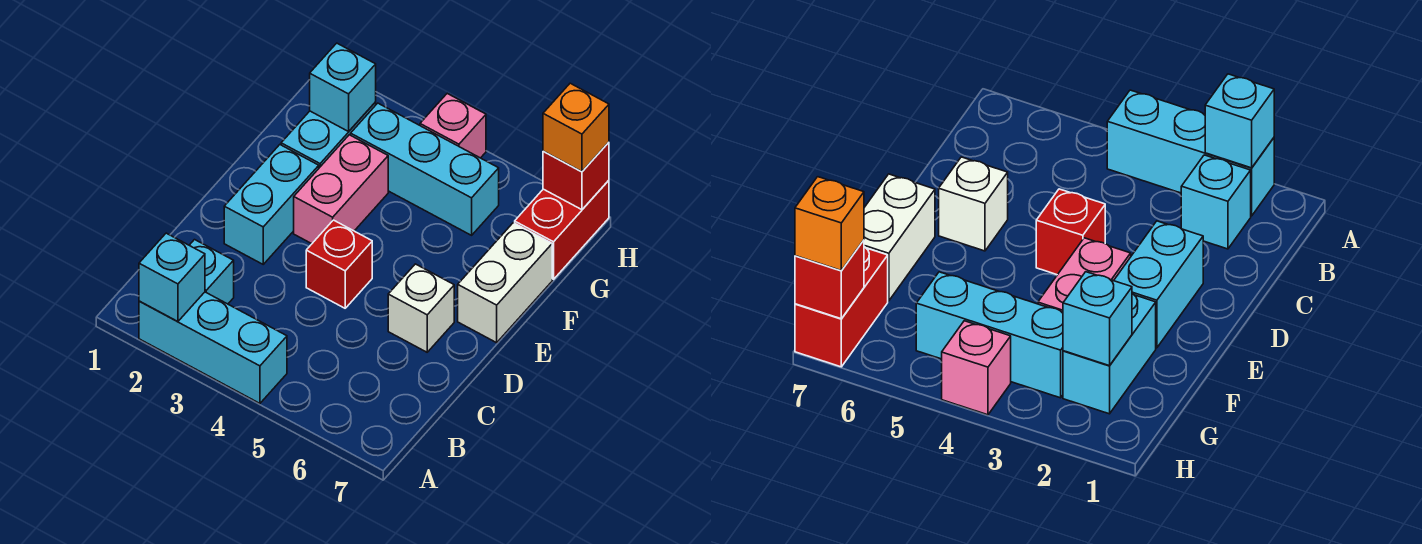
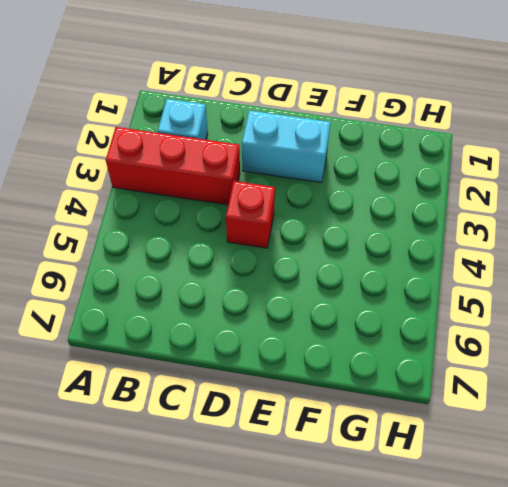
red 1x3 brick [106,127,240,205] -> cyan 1x3 brick [139,292,287,403]
none -> white 1x1 brick [388,264,454,352]
none -> pink 1x2 brick [294,135,388,244]
none -> white 1x2 brick [458,223,552,343]

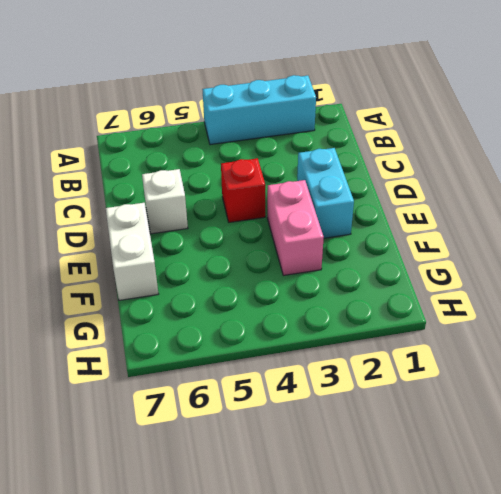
none -> cyan 1x1 brick [189,240,234,304]
none -> cyan 1x2 brick [281,102,376,168]
none -> cyan 1x3 brick [351,103,499,235]

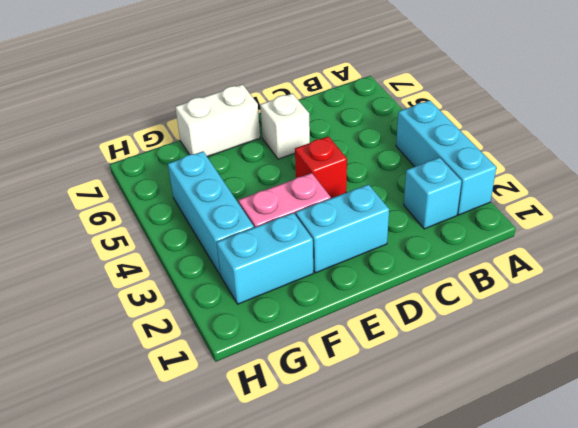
none -> red 1x2 brick [515,180,609,279]
none -> pink 1x1 brick [420,94,486,158]
none -> cyan 1x1 brick [139,233,205,321]

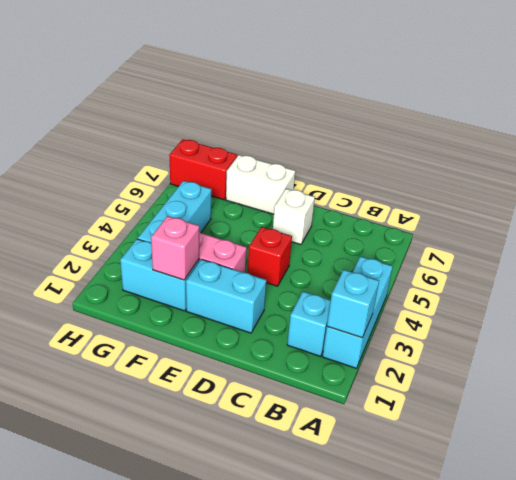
pink 1x1 brick [151,216,199,280] -> pink 1x1 brick moved to [420,94,486,158]
none -> cyan 1x1 brick [310,43,376,131]
none -> red 1x1 brick [543,142,609,210]
none -> orange 1x1 brick [543,83,609,172]

